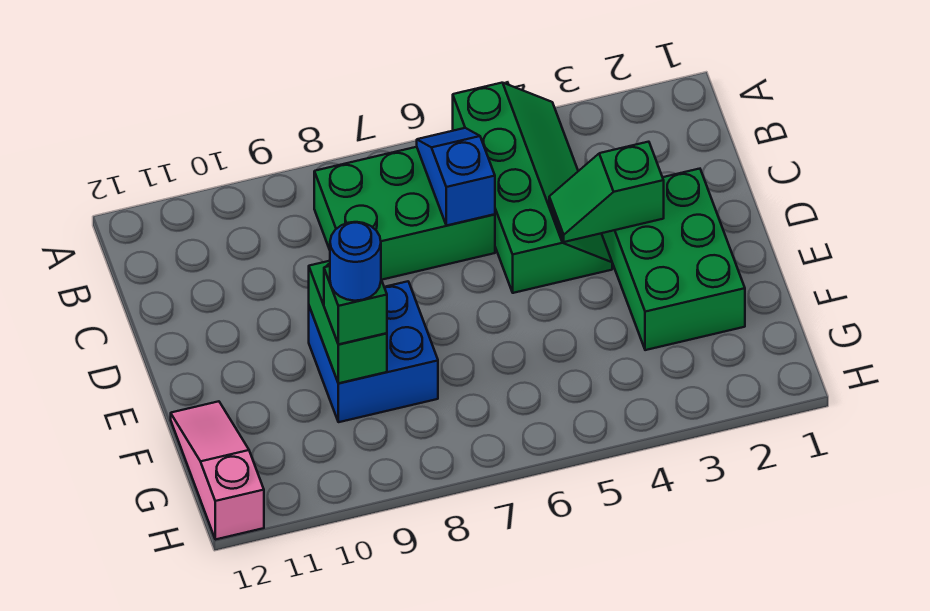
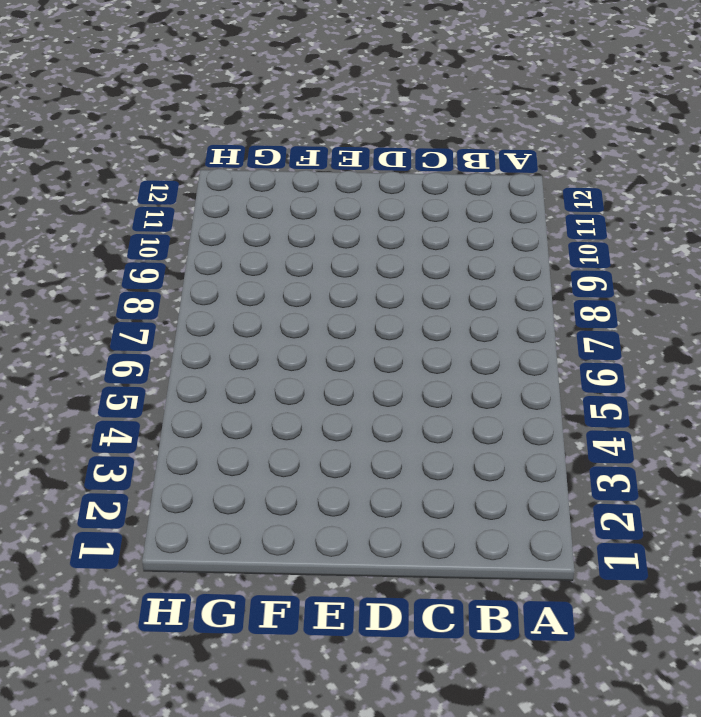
none -> green 2x4 slope [453,83,612,293]
none -> green 2x3 brick [314,147,495,280]

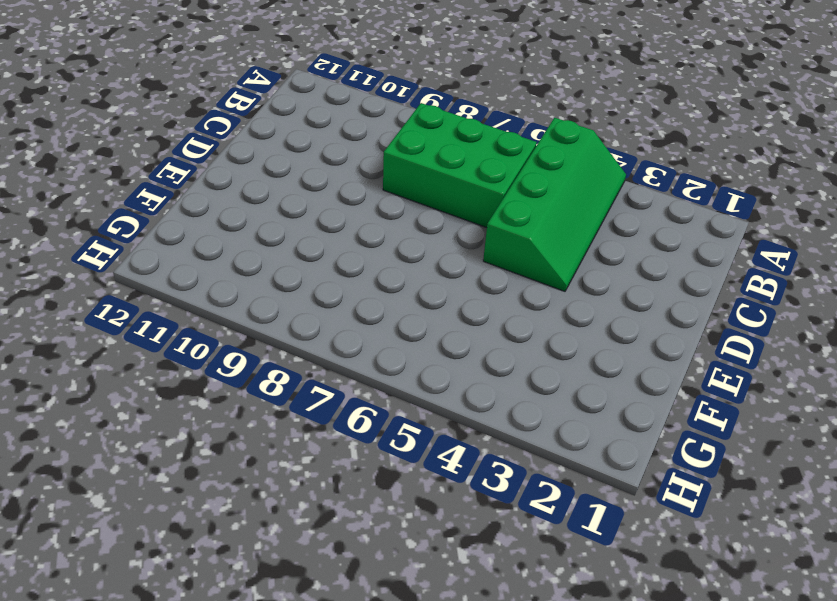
none -> green 2x3 brick [602,169,745,350]
none -> blue 2x2 brick [309,281,438,422]

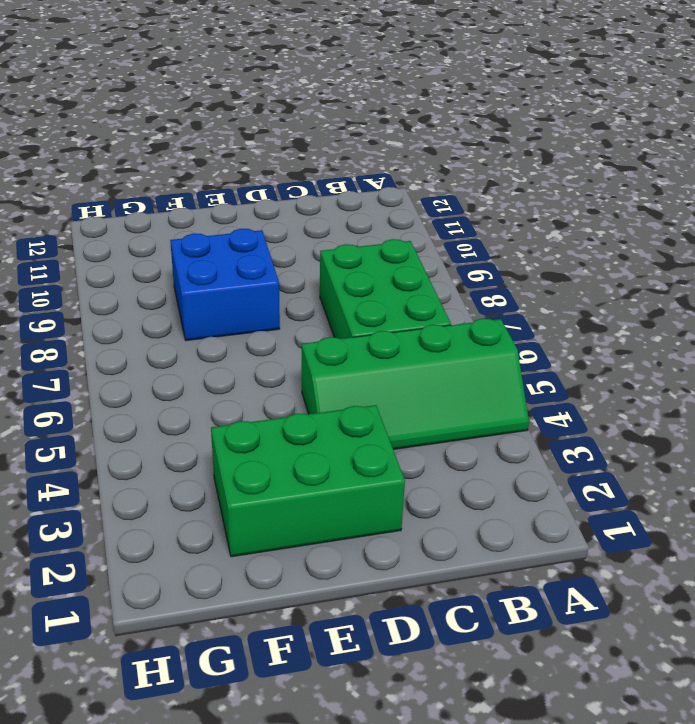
none -> pink 1x3 slope [171,401,264,540]
none -> blue 1x2 slope [417,128,495,226]

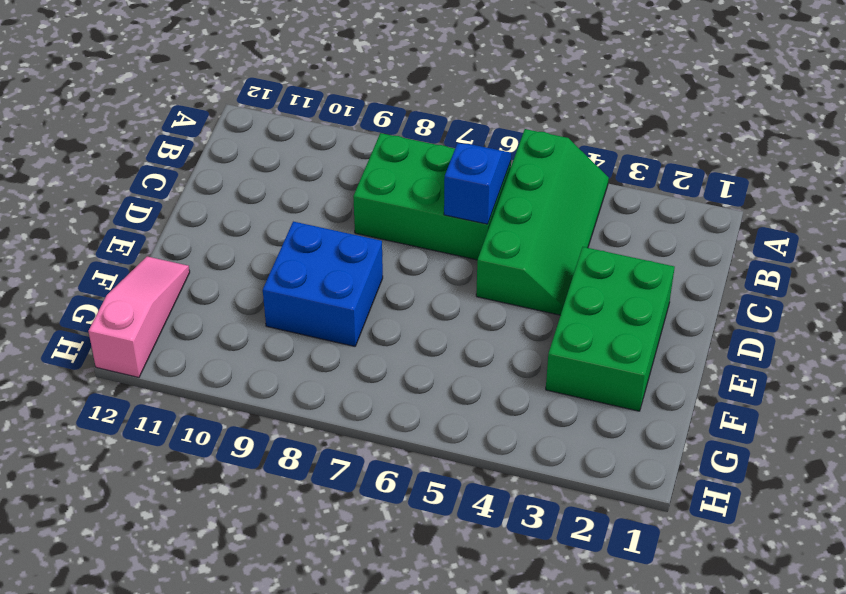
none -> green 1x2 slope [549,142,664,242]
none -> green 1x2 brick [309,261,387,383]

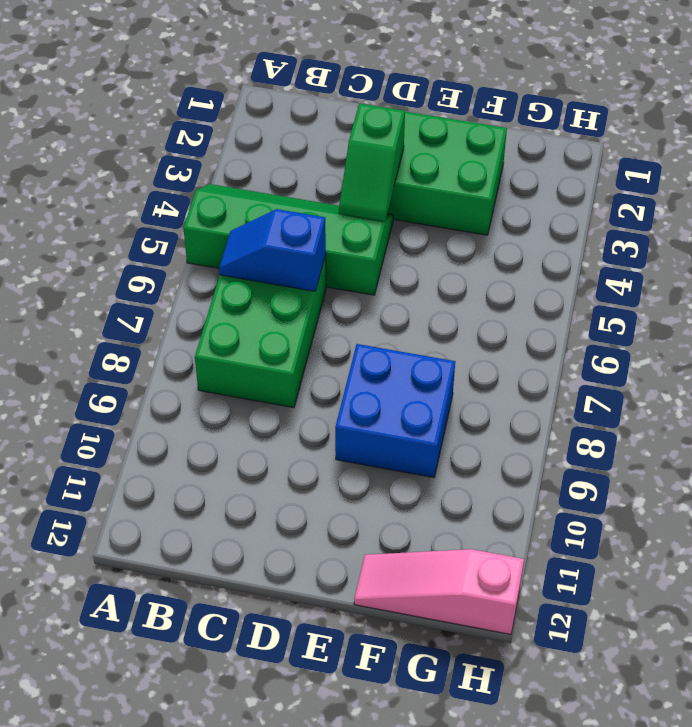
none -> green 1x2 brick [309,261,387,383]
none -> green 1x1 brick [324,266,387,345]

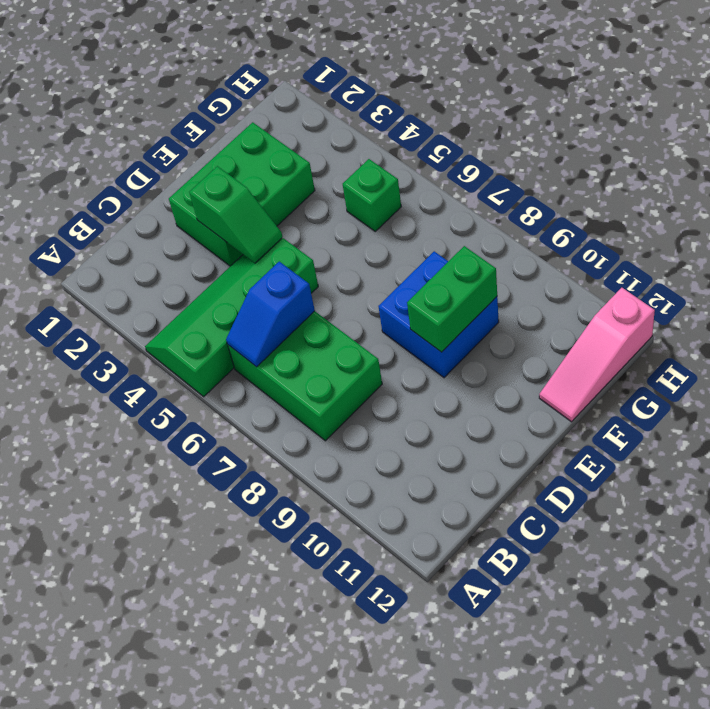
green 1x1 brick [343,159,401,231] -> green 1x1 brick moved to [324,266,387,345]
none -> blue 1x1 round brick [330,222,381,301]

